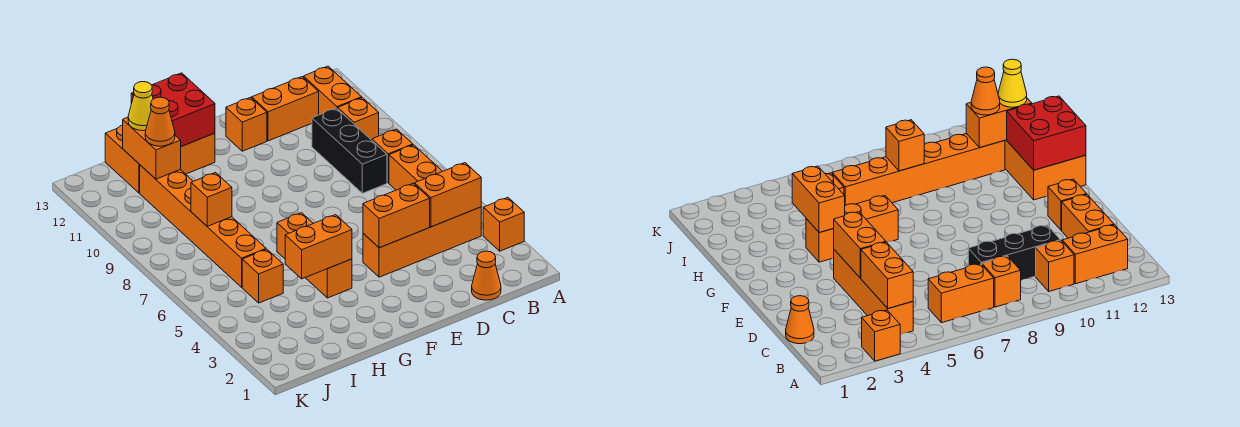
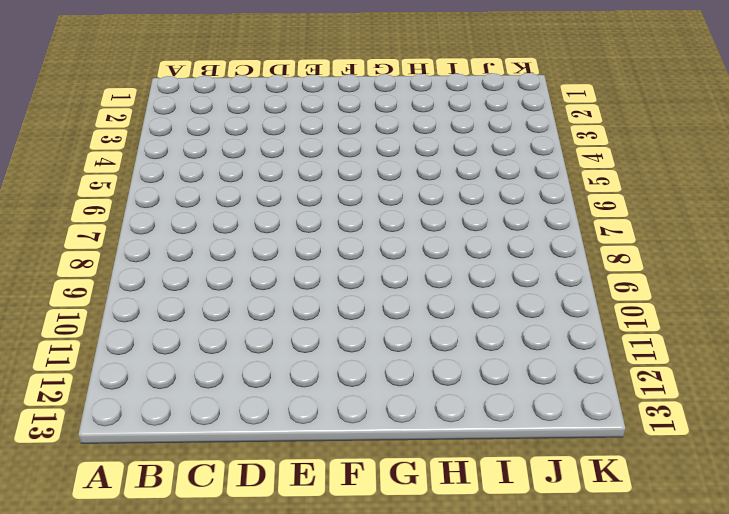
none -> orange 1x1 brick [483,197,524,251]
none -> orange 1x4 brick [363,207,481,277]
none -> orange 1x2 brick [389,145,442,190]

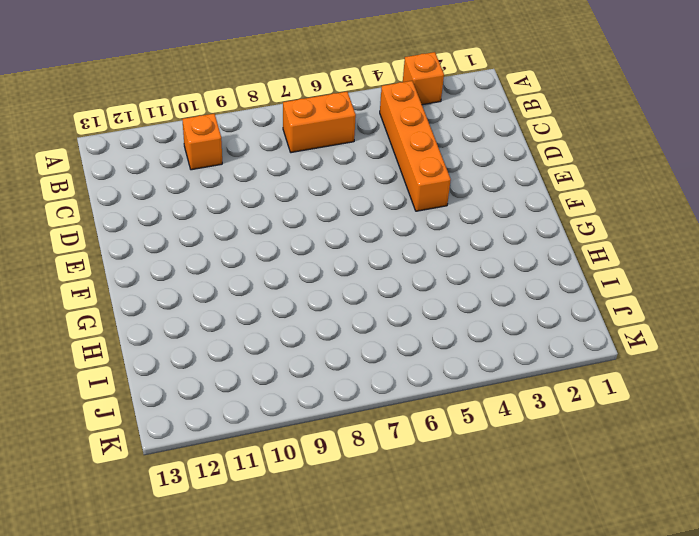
none -> orange 1x1 brick [372,129,413,183]
none -> orange 1x2 brick [304,66,362,115]
none -> orange 1x1 cone [472,251,501,300]

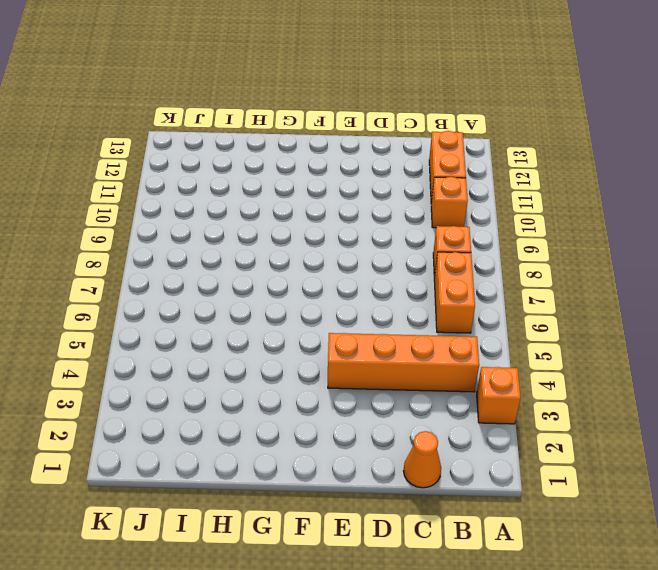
none -> black 1x3 brick [312,108,387,193]
none -> orange 1x2 brick [252,77,319,141]
none -> orange 1x1 brick [226,97,267,151]

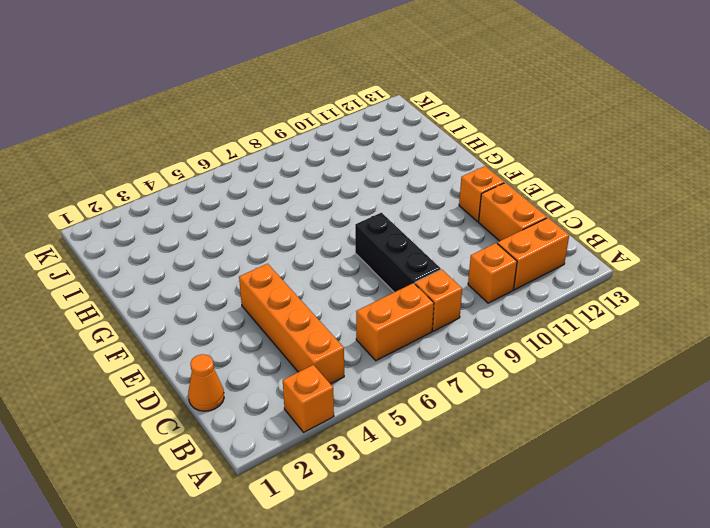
black 1x3 brick [355,213,441,292] -> black 1x3 brick turned to [312,108,387,193]
none -> orange 1x3 brick [277,213,352,298]
none -> orange 2x3 brick [105,125,215,193]
none -> orange 1x1 brick [242,249,283,303]

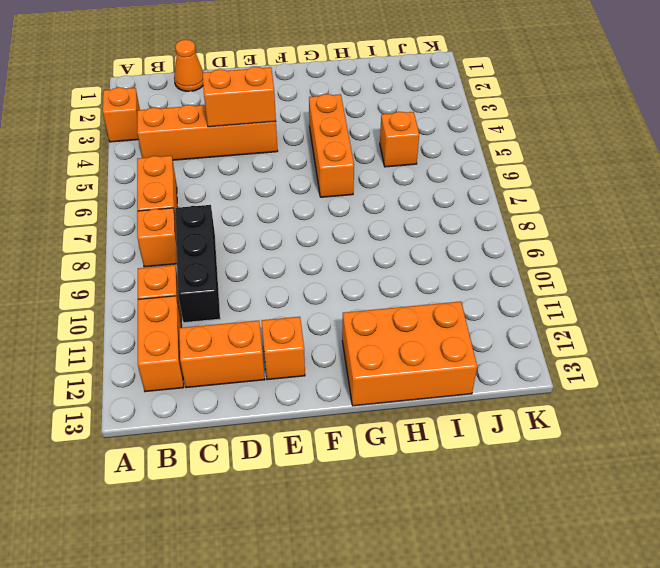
none -> orange 1x6 brick [140,165,266,287]
none -> orange 1x2 brick [415,163,481,227]
none -> orange 1x2 brick [285,215,352,279]

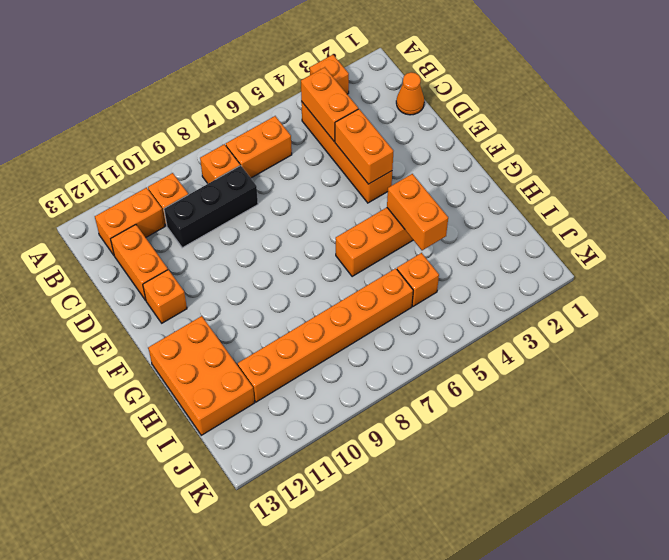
none -> red 2x2 brick [131,73,215,147]
none -> orange 1x1 brick [191,173,232,226]
none -> orange 1x2 brick [123,117,181,179]

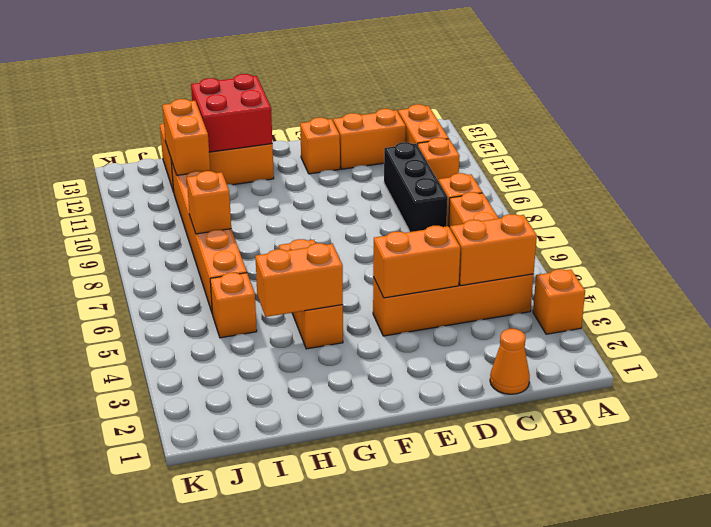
none -> orange 1x1 cone [145,97,175,146]
none -> yellow 1x1 cone [128,82,153,131]

